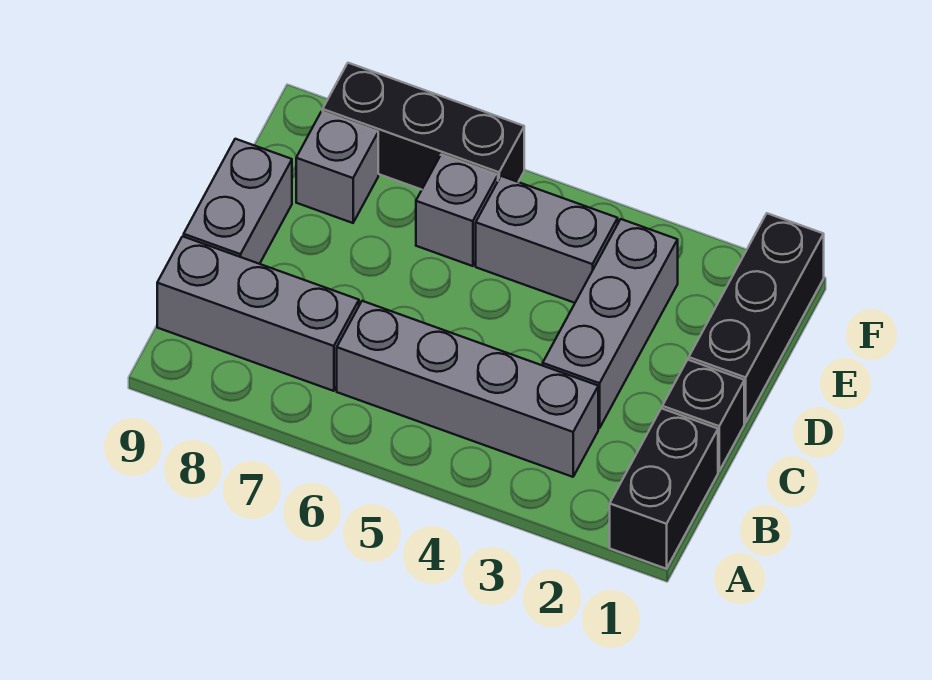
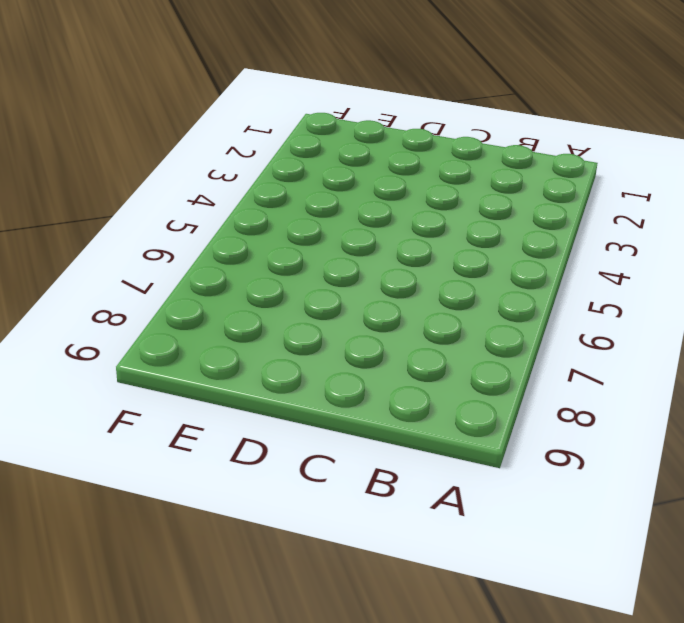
none -> black 1x2 brick [610,408,718,569]
none -> grey 1x4 brick [337,301,598,477]

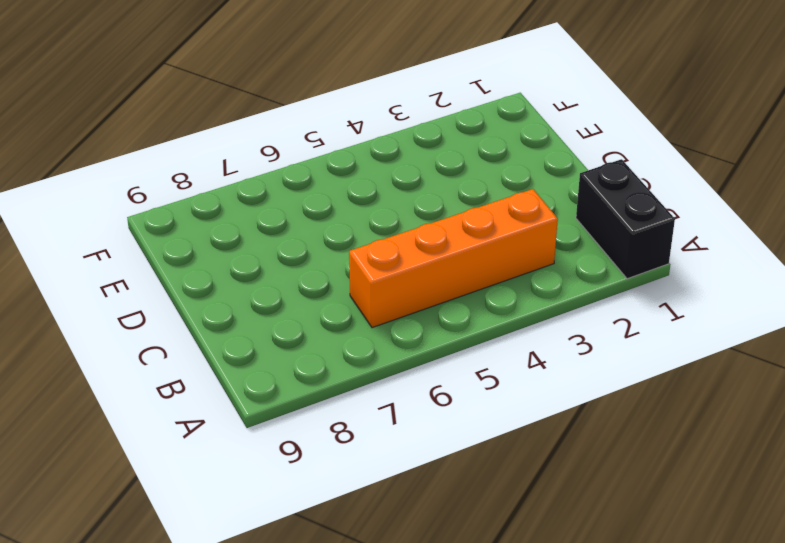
orange 1x4 brick [349,189,558,328] -> grey 1x4 brick [337,301,598,477]
none -> grey 1x3 brick [157,236,359,391]
none -> black 1x1 brick [662,360,744,471]

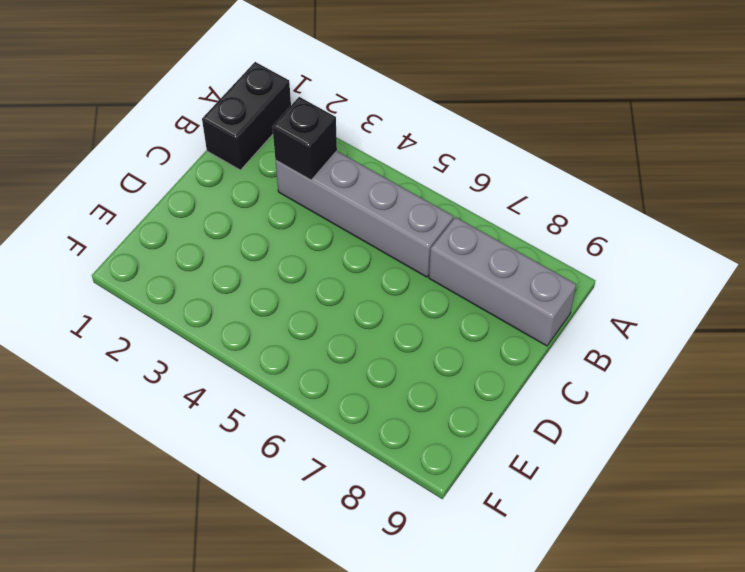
black 1x1 brick [272,97,337,180] -> black 1x1 brick moved to [662,360,744,471]
none -> grey 1x3 brick [543,219,678,428]
none -> grey 1x2 brick [184,139,292,264]

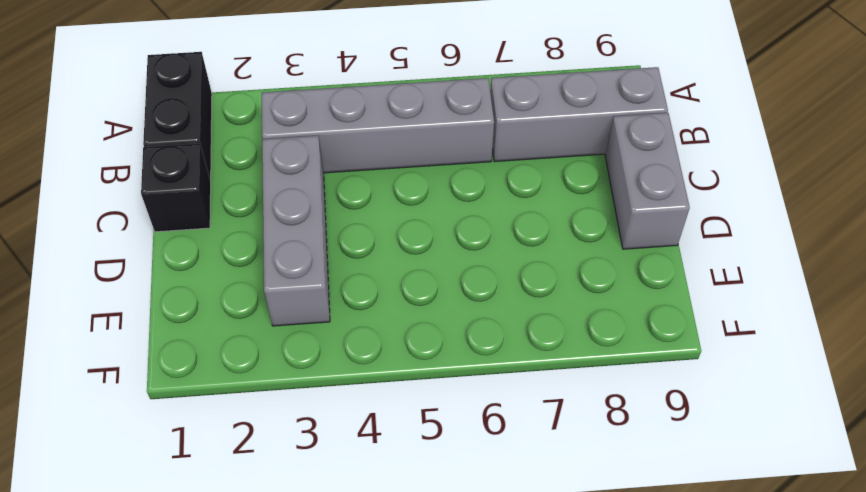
none -> black 1x3 brick [689,213,824,422]
none -> grey 1x2 brick [476,176,618,303]

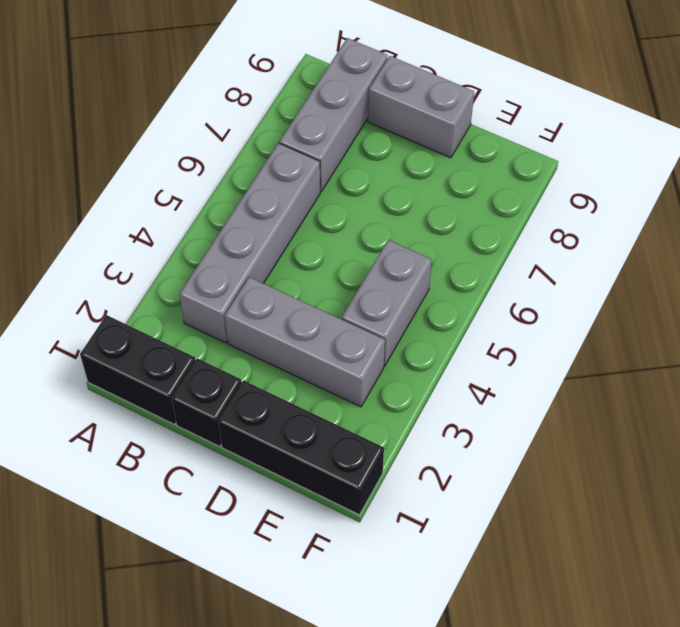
none -> grey 1x1 brick [416,155,498,266]
none -> grey 1x1 brick [296,112,378,223]

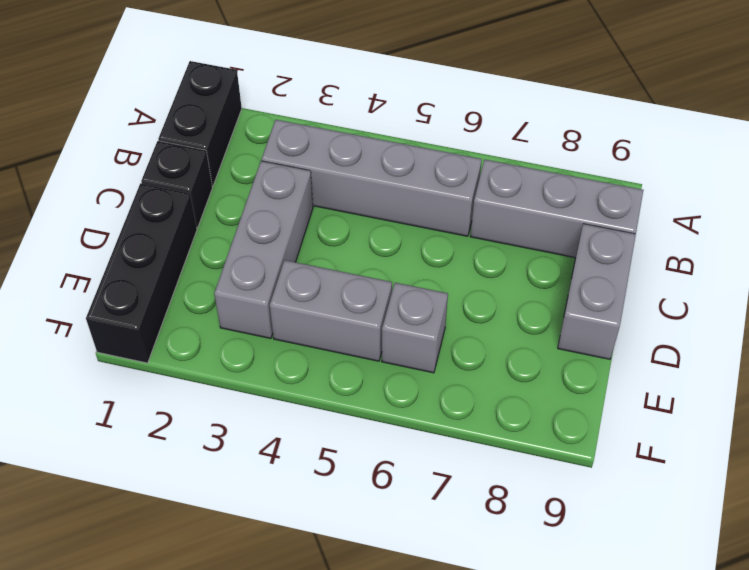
none -> grey 1x1 brick [296,112,378,223]
none -> black 1x3 brick [323,63,524,190]

